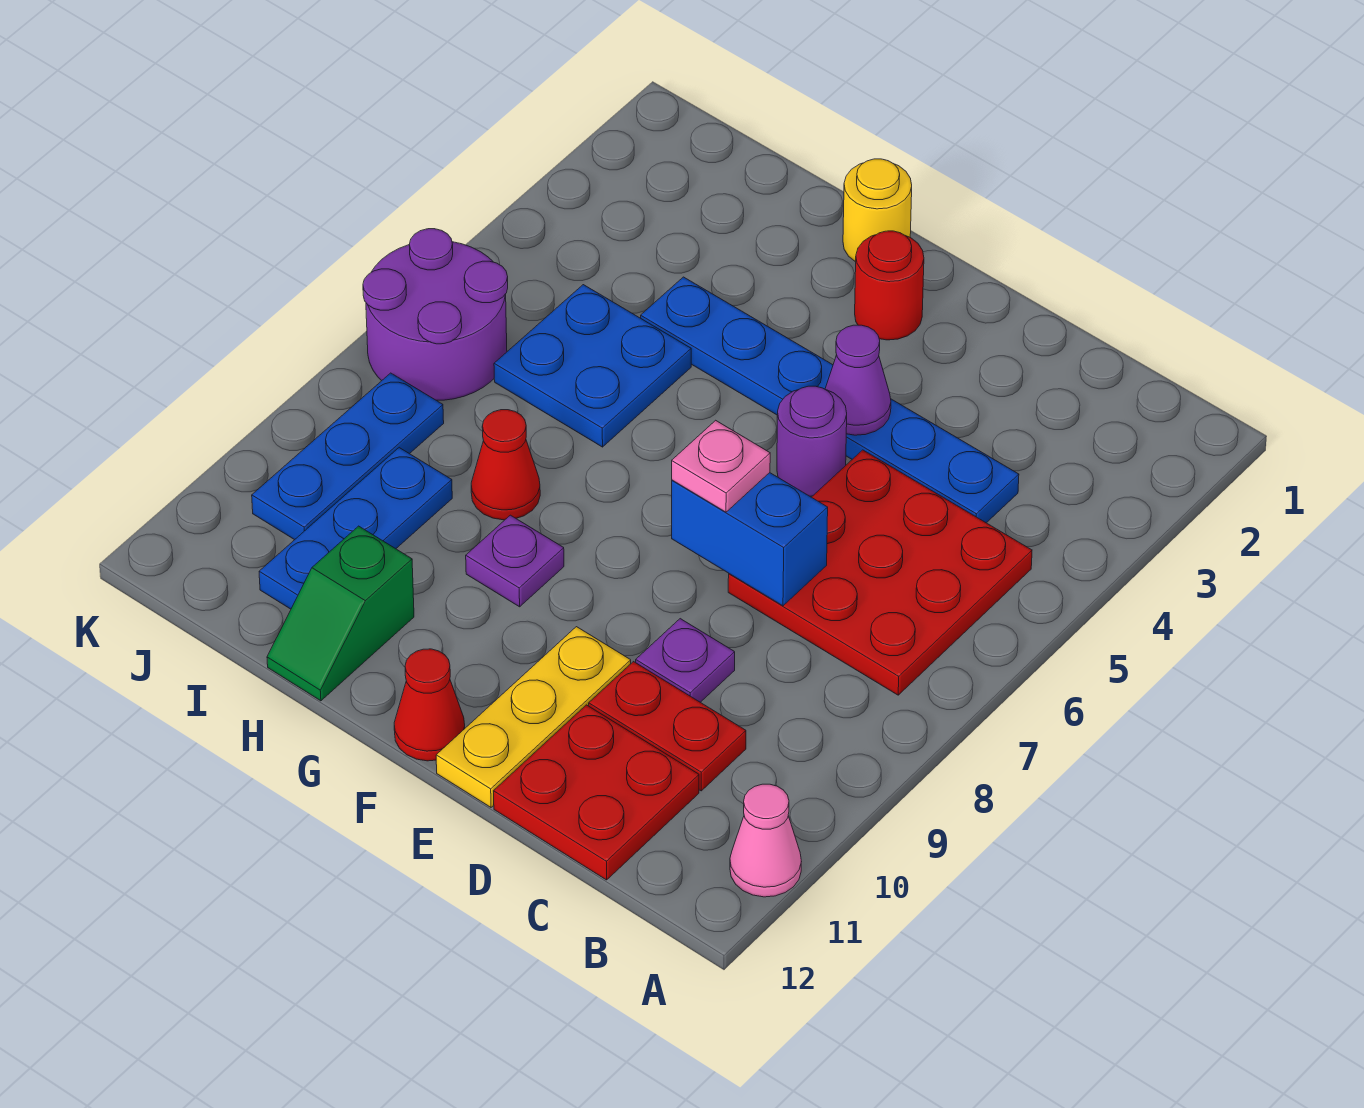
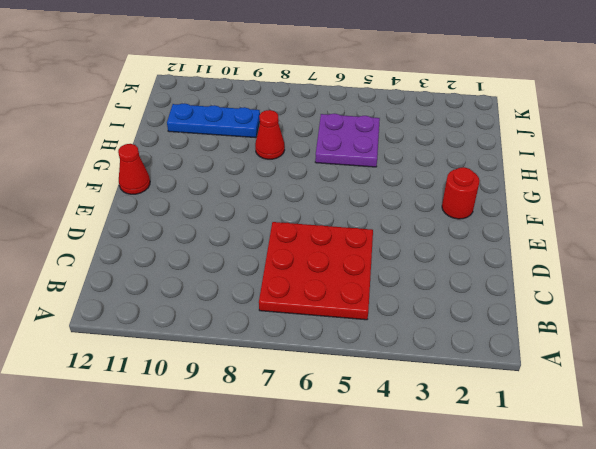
purple 2x2 plate [315,114,380,167] -> blue 2x2 plate [494,285,691,447]
none -> pink 1x1 cone [730,784,801,897]
none -> blue 1x6 plate [641,277,1019,523]
none -> red 1x2 plate [589,662,746,791]

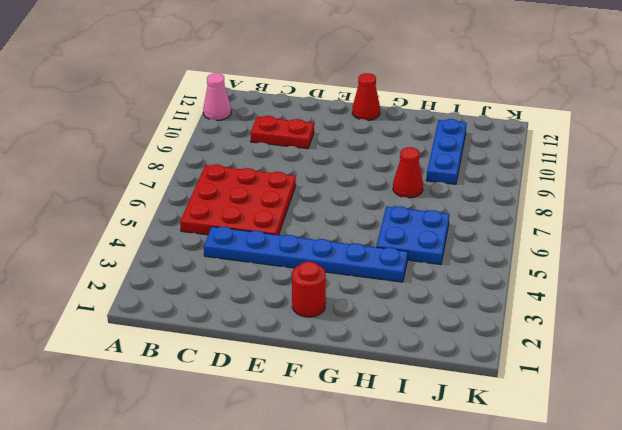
none -> red 2x2 plate [494,705,699,880]
none -> purple 1x1 plate [636,619,735,702]
none -> purple 1x1 round brick [777,386,847,496]

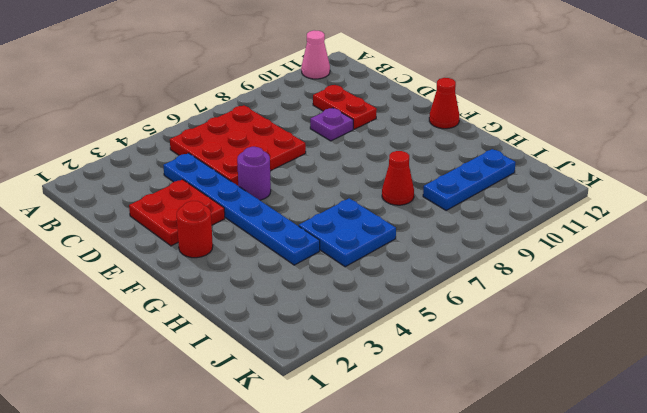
red 2x2 plate [129,180,225,246] -> red 2x2 plate moved to [494,705,699,880]
none -> yellow 1x3 plate [436,627,631,807]
none -> yellow 1x1 round brick [843,159,912,262]
none -> purple 1x1 plate [466,515,564,607]

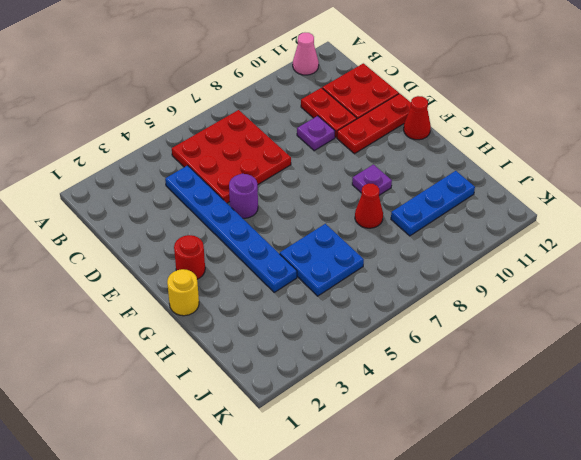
red 1x3 plate [337,94,411,154] -> yellow 1x3 plate [436,627,631,807]
none -> green 1x2 slope [267,526,414,701]
none -> purple 2x2 round brick [363,229,508,400]
none -> blue 1x3 plate [252,373,444,540]

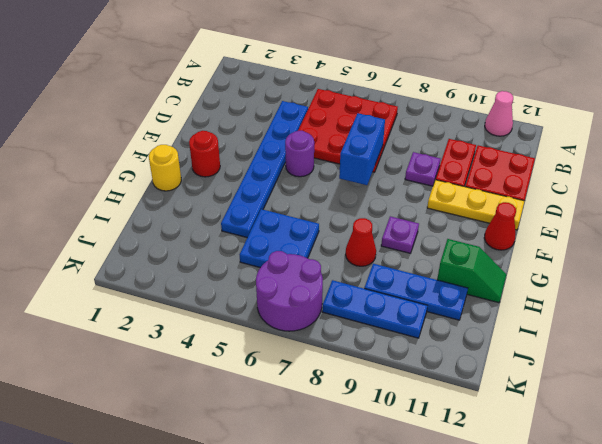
none -> purple 1x1 cone [825,325,891,435]
none -> pink 1x1 plate [672,420,770,512]

